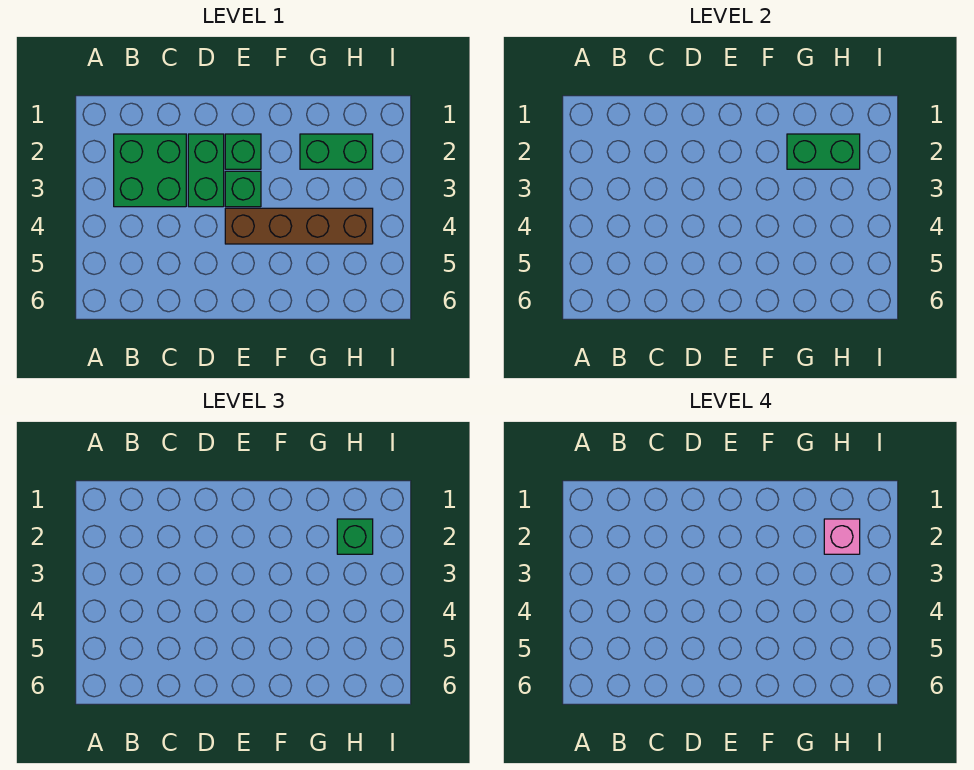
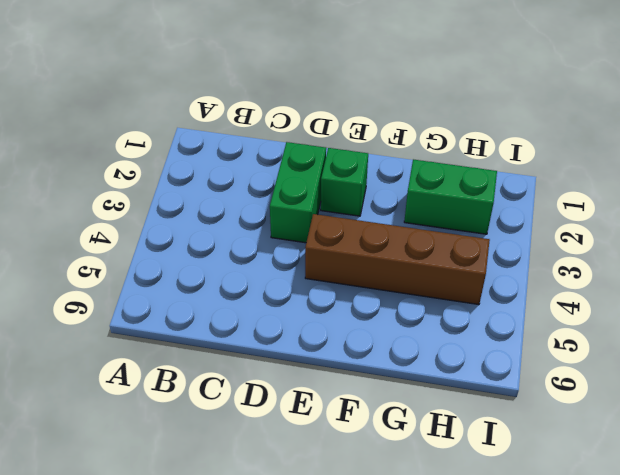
none -> green 2x2 brick [114,134,186,207]
none -> green 1x1 brick [225,171,261,207]

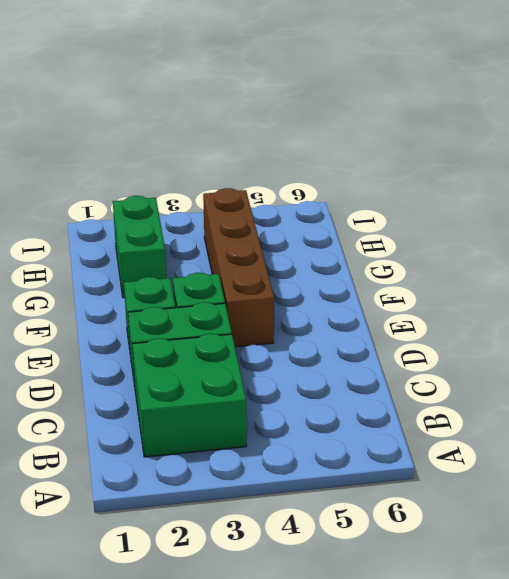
none -> green 1x2 brick [787,134,860,169]
none -> green 1x1 brick [337,519,373,554]

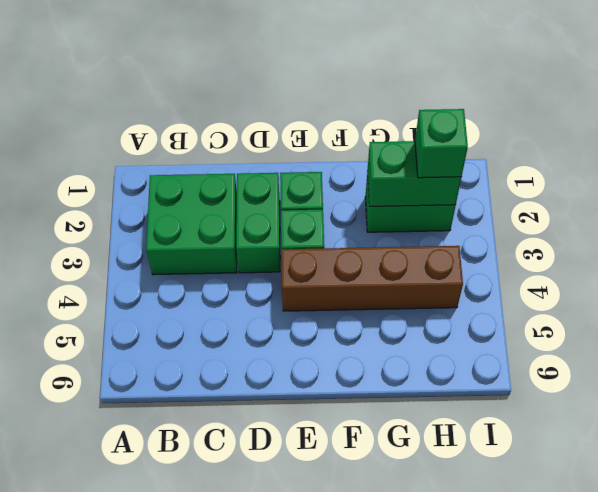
none -> pink 1x1 brick [824,519,860,554]

